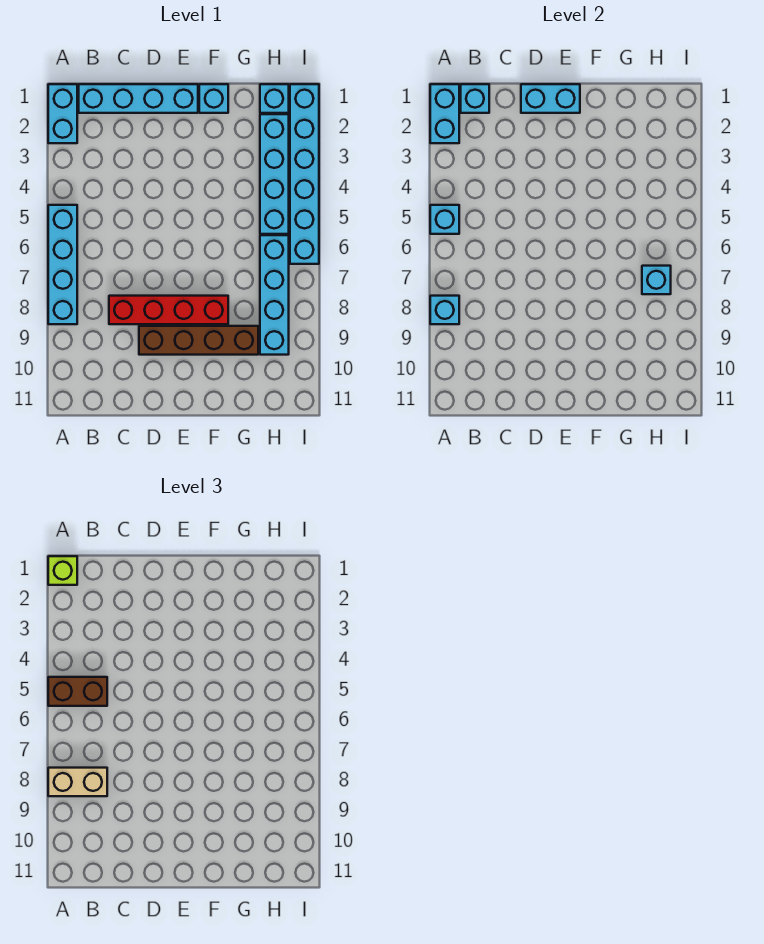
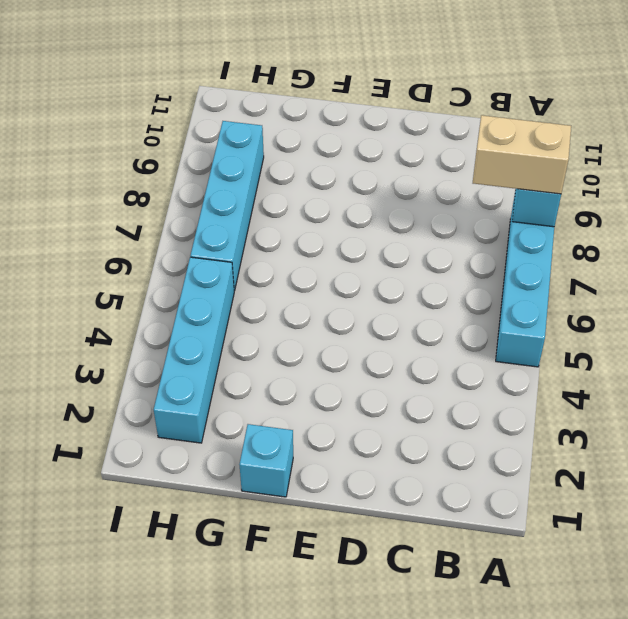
none -> cyan 1x2 brick [48,84,77,143]
none -> cyan 1x4 brick [79,84,198,113]
none -> red 1x4 brick [109,296,228,324]

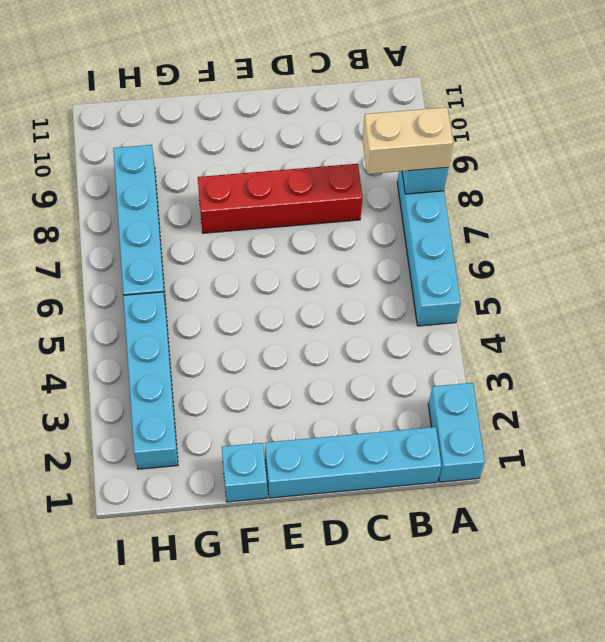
none -> brown 1x4 brick [139,326,258,355]
none -> cyan 1x1 brick [260,84,289,113]
none -> cyan 1x6 brick [290,84,319,264]

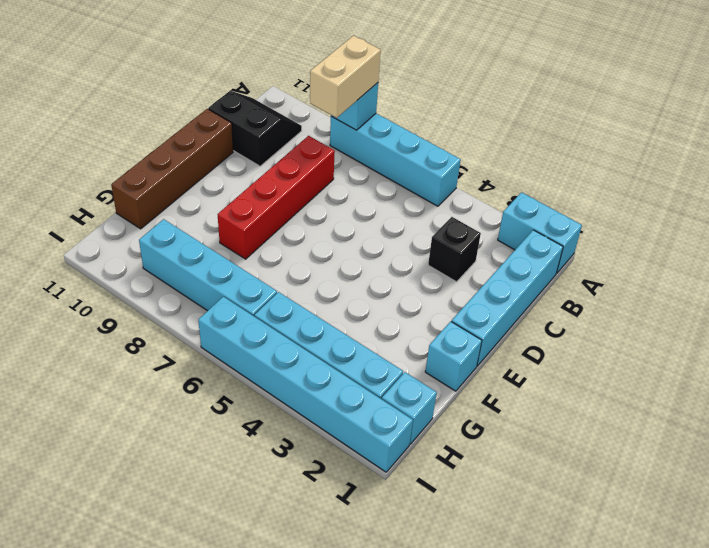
black 2x2 slope [208,91,302,166] -> none
black 1x1 brick [428,217,481,282] -> none
brown 1x4 brick [111,109,233,229] -> brown 1x4 brick moved to [139,326,258,355]
none -> cyan 1x2 brick [430,84,459,143]
none -> cyan 1x1 brick [430,205,459,234]
none -> cyan 1x1 brick [461,84,489,113]

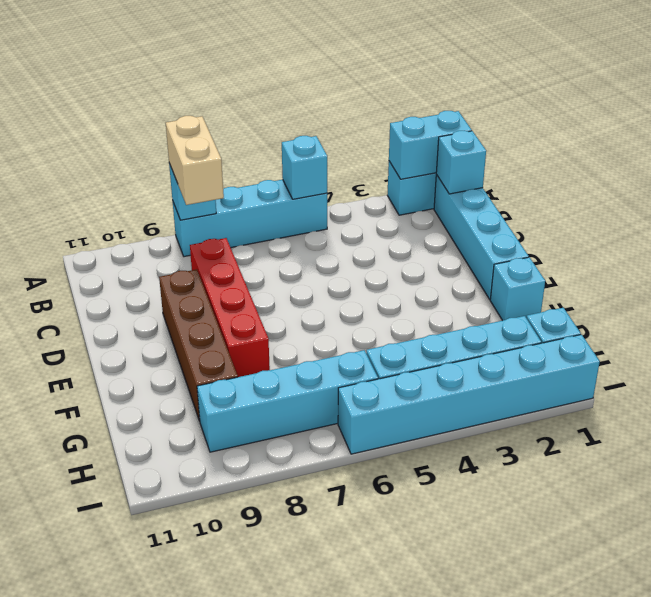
none -> cyan 1x2 brick [521,84,580,113]
none -> cyan 1x1 brick [642,266,671,294]
none -> lime 1x1 brick [48,556,77,585]

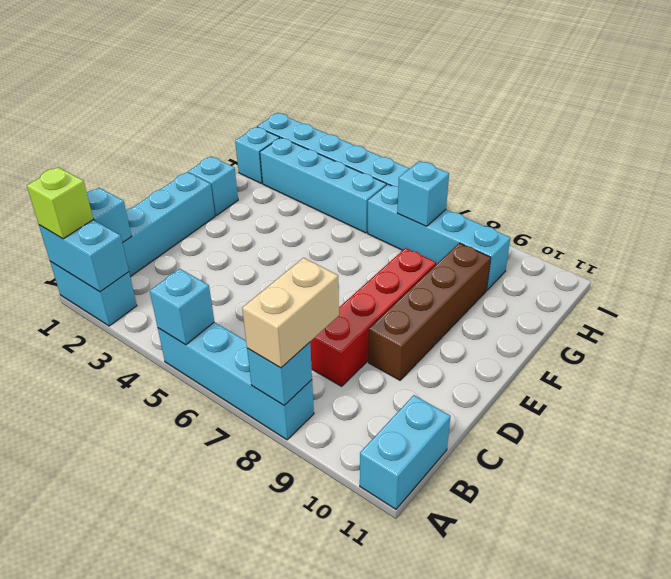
cyan 1x2 brick [360,395,451,509] -> cyan 1x2 brick moved to [521,84,580,113]
none -> brown 1x2 brick [48,677,107,706]

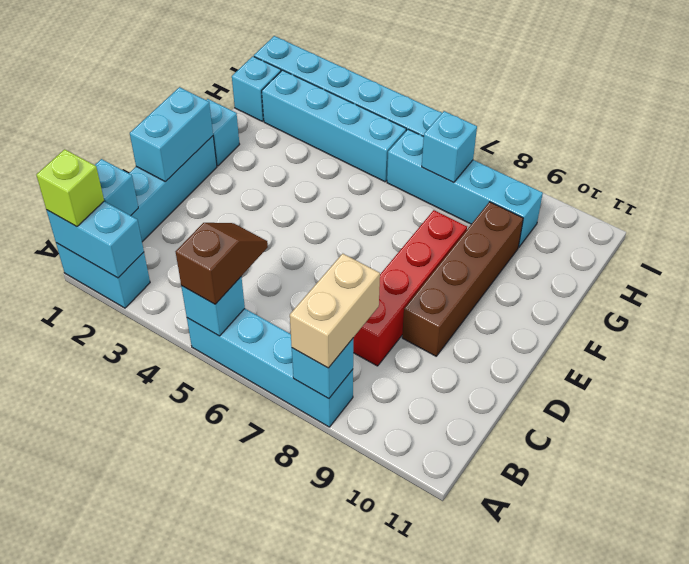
brown 1x2 slope [176,223,268,304] -> brown 1x2 brick [48,677,107,706]

